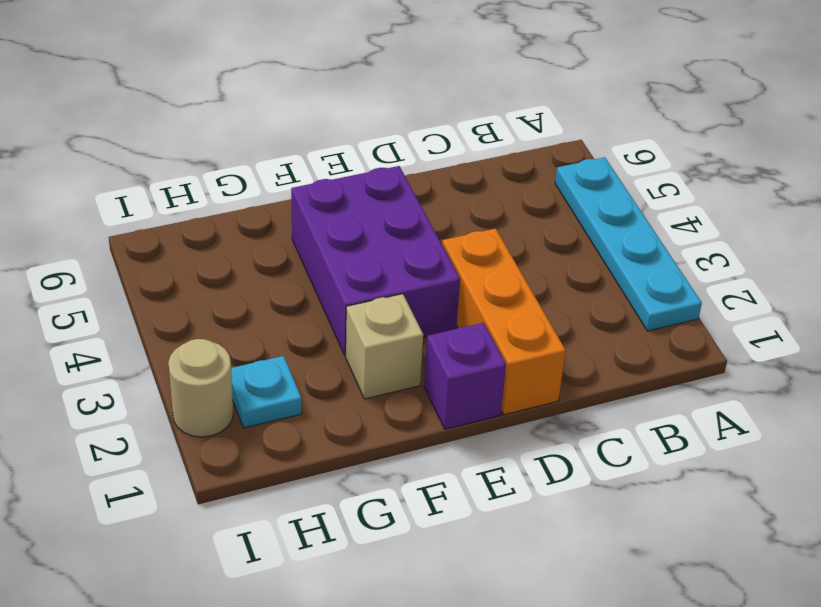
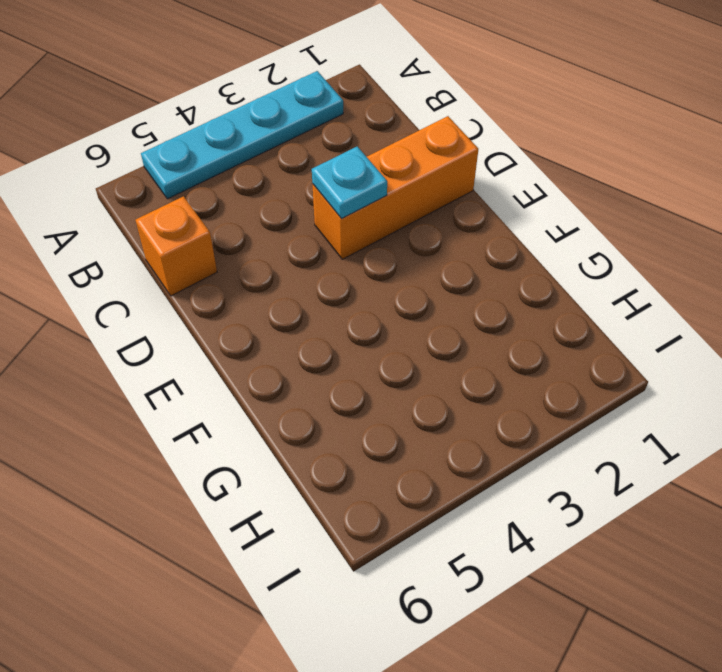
orange 1x1 brick [136,196,217,296] -> none
cyan 1x1 plate [312,147,387,219] -> cyan 1x1 plate moved to [231,356,302,428]
none -> purple 1x1 brick [424,323,506,429]
none -> purple 2x3 brick [291,166,460,356]

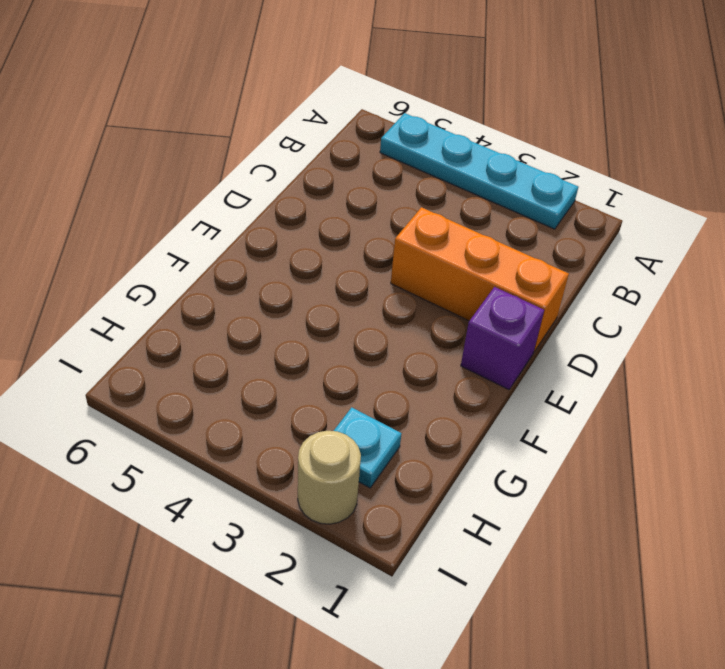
none -> purple 2x3 brick [291,166,460,356]
none -> tan 1x1 brick [346,294,423,399]

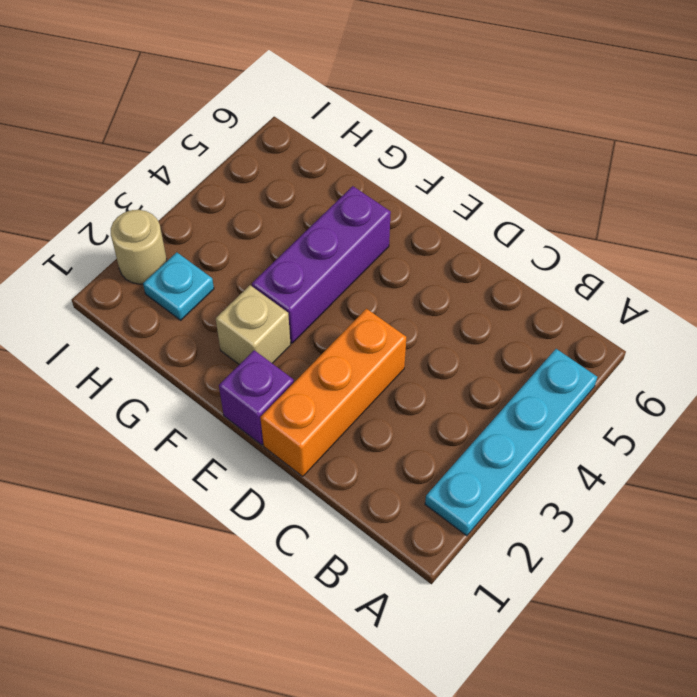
purple 1x3 brick [252,186,391,343] -> purple 2x3 brick [291,166,460,356]

